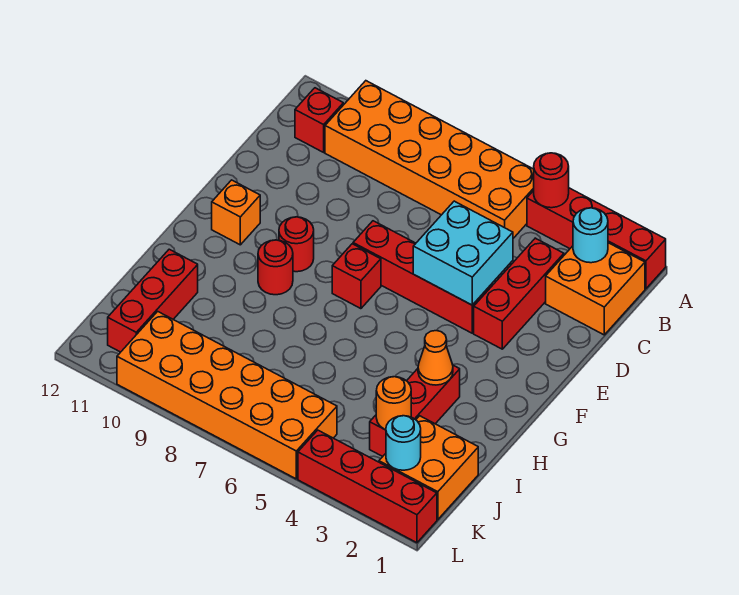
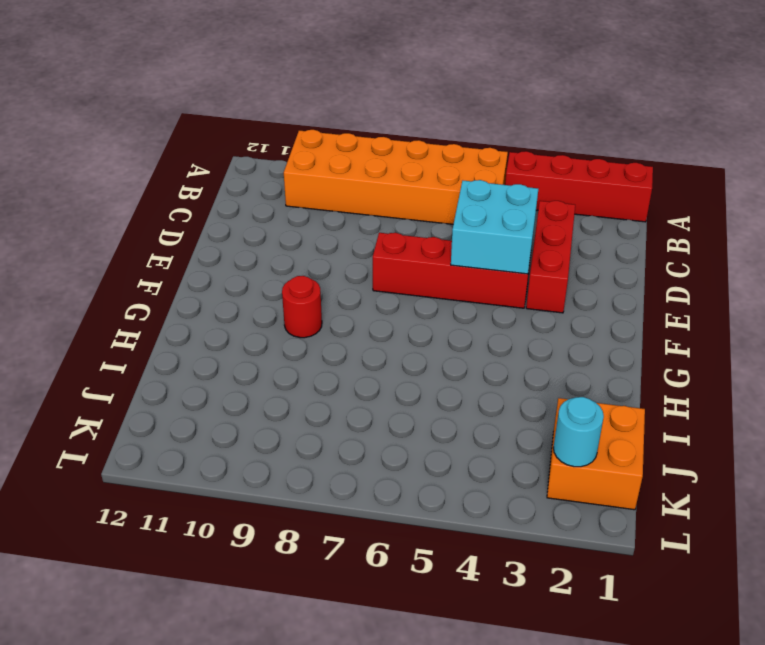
none -> orange 2x2 brick [546,243,645,335]
none -> red 1x1 brick [295,88,343,152]
none -> red 1x1 brick [332,244,381,309]

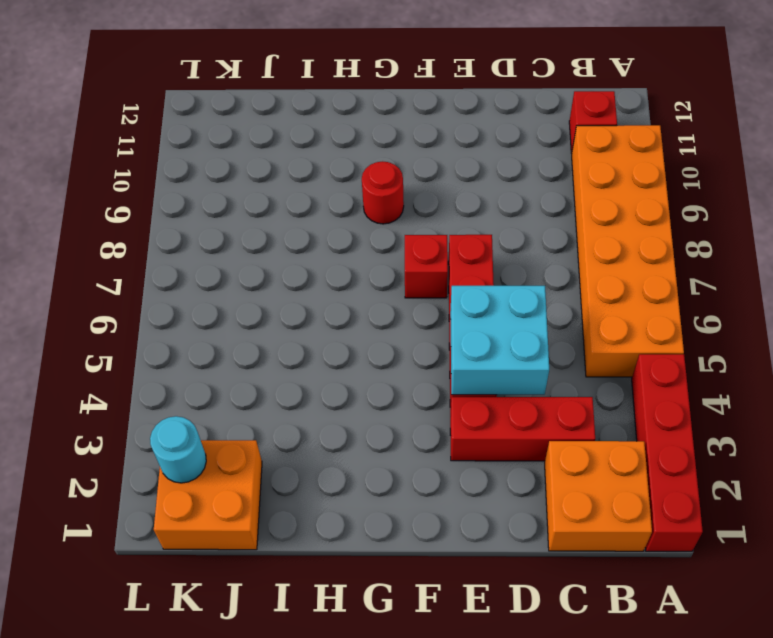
none -> red 1x1 round brick [279,217,314,272]
none -> orange 1x1 brick [212,180,260,245]
none -> red 1x3 brick [370,365,460,456]

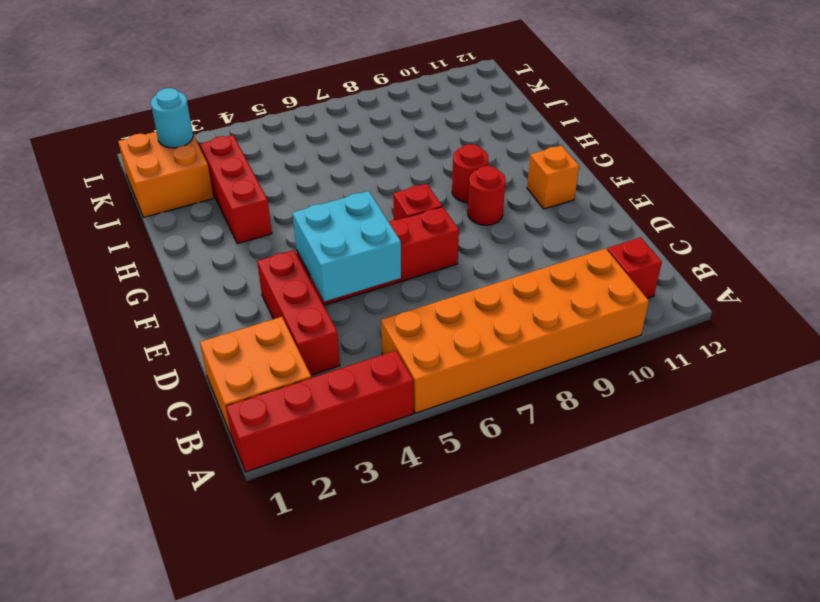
none -> red 1x3 brick [108,249,198,352]
none -> orange 2x6 brick [117,311,337,479]
none -> red 1x4 brick [298,430,437,543]

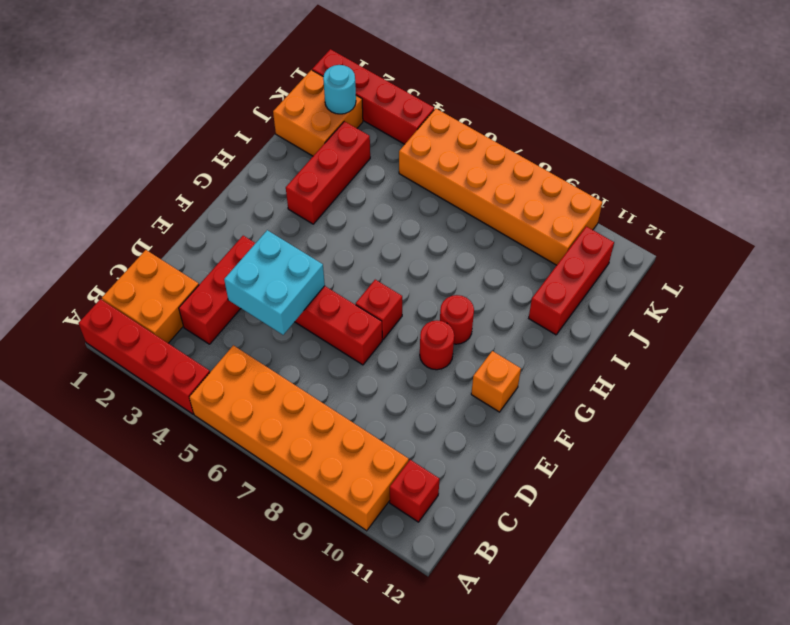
none -> red 1x1 round brick [534,153,569,208]
none -> cyan 1x1 round brick [573,208,608,263]
none -> orange 1x1 cone [418,331,453,385]

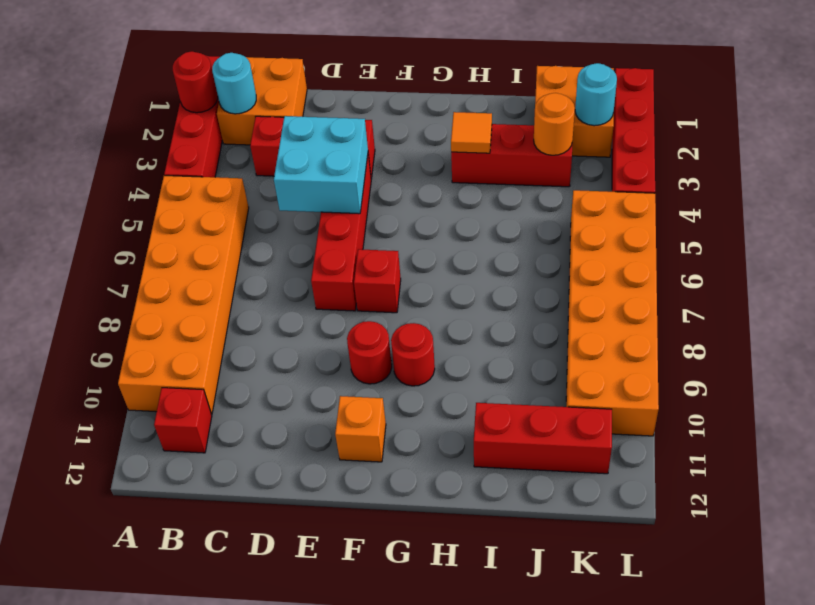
red 1x1 round brick [173,51,218,113] -> red 1x1 round brick moved to [534,153,569,208]
orange 1x1 tile [451,112,492,153] -> orange 1x1 cone [418,331,453,385]

